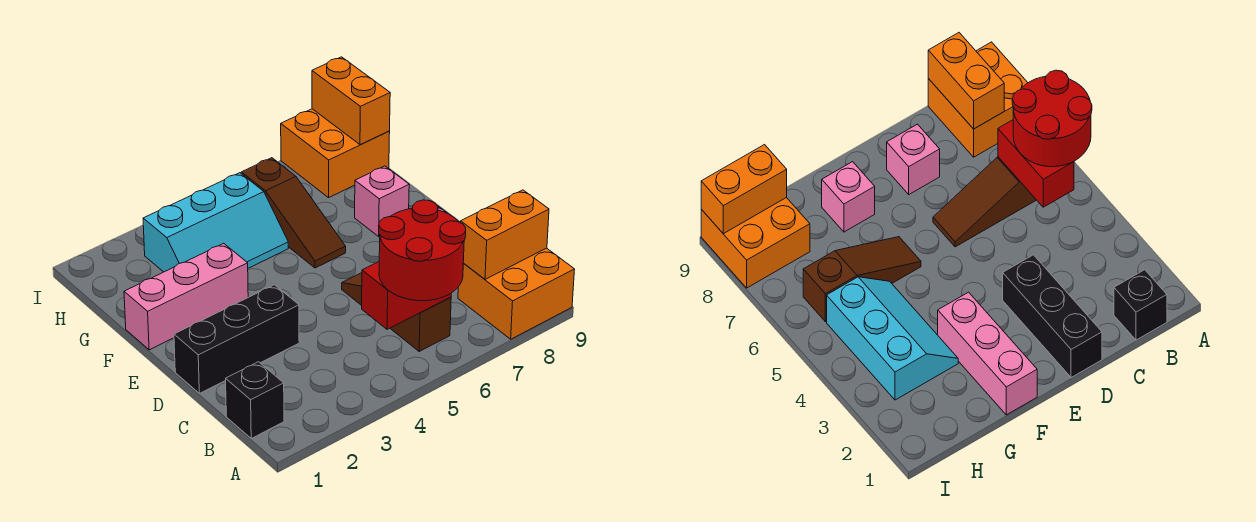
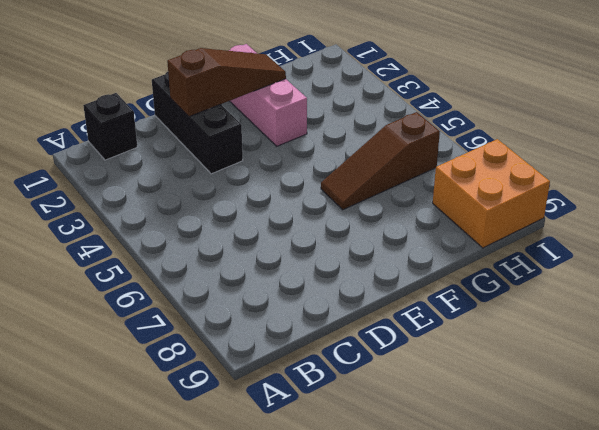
brown 1x3 slope [167,48,286,117] -> brown 1x3 slope moved to [342,273,451,352]
none -> orange 2x2 brick [458,248,575,339]
none -> pink 1x1 brick [887,124,940,194]
none -> pink 1x1 brick [355,166,409,236]

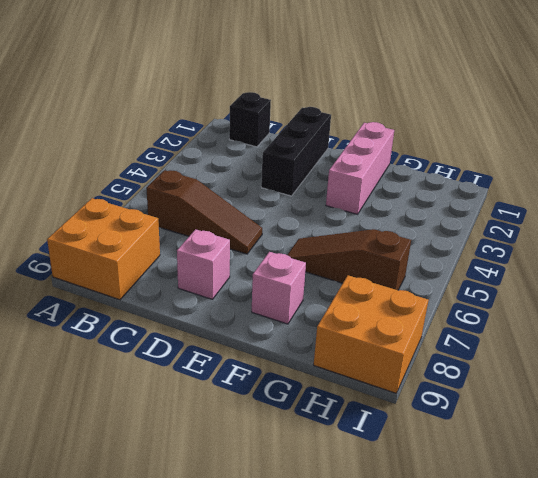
none -> cyan 2x3 slope [143,173,288,272]
none -> red 1x2 brick [362,262,451,329]
none -> orange 1x2 brick [461,190,549,279]

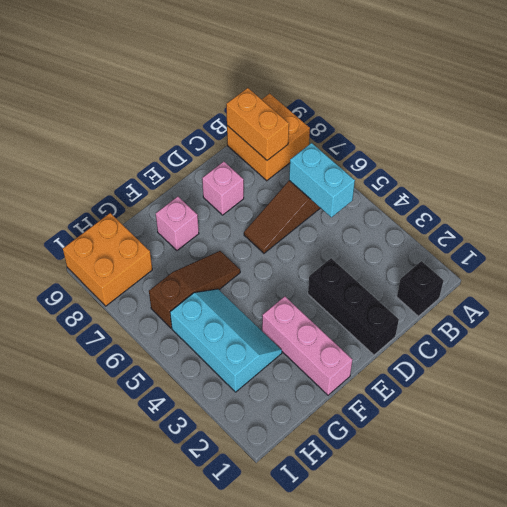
cyan 1x2 brick [289,143,355,217] -> red 1x2 brick [362,262,451,329]
none -> orange 1x2 brick [312,57,390,145]
none -> red 2x2 round brick [379,200,466,301]

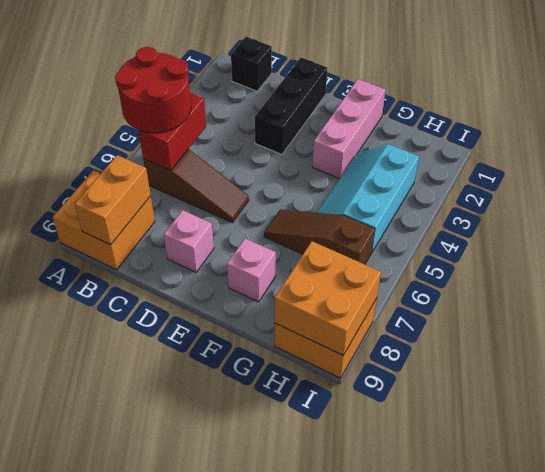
orange 2x2 brick [275,241,381,355] -> orange 1x2 brick [312,57,390,145]

